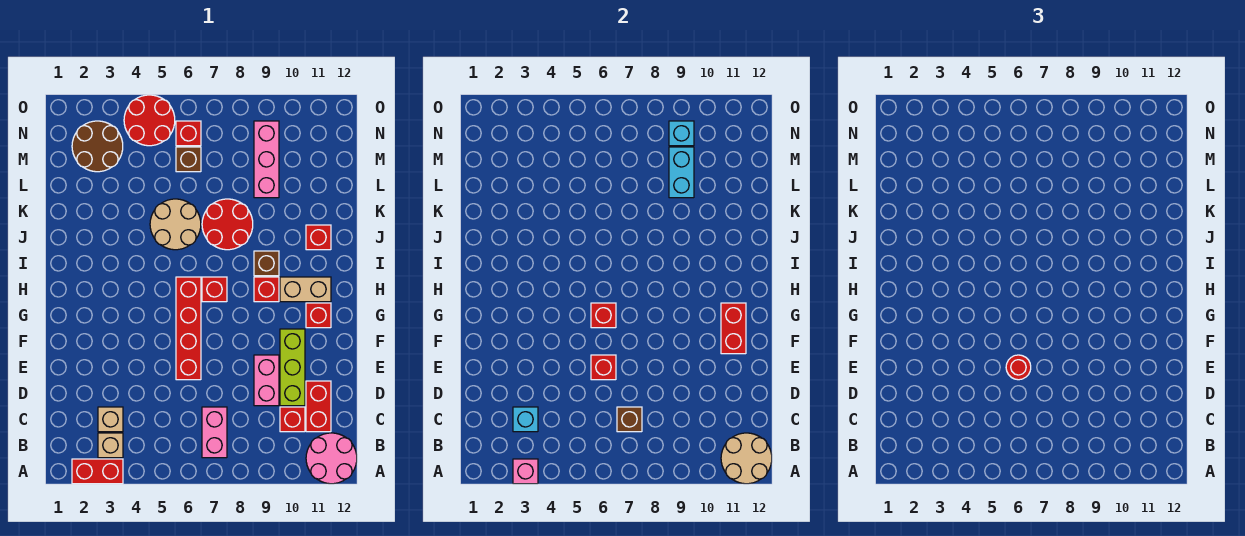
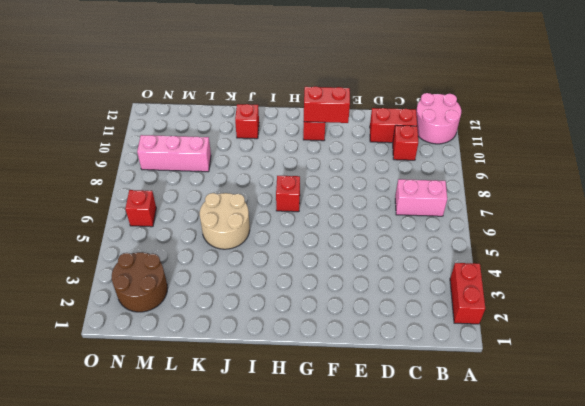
none -> tan 1x1 brick [98,433,123,458]
none -> tan 1x1 brick [98,407,123,432]
none -> pink 1x2 brick [254,355,279,406]
none -> lime 1x3 brick [280,329,305,406]

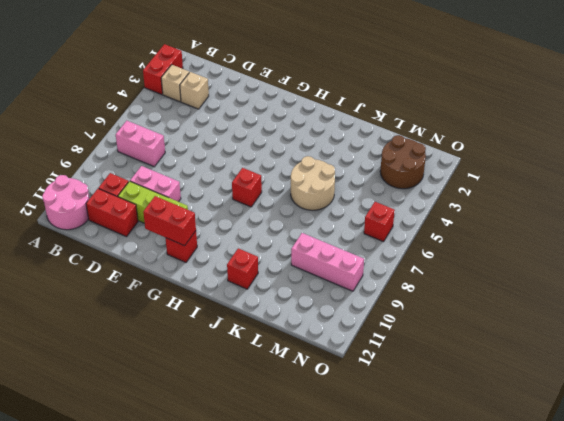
none -> red 1x4 brick [176,277,201,380]
none -> red 1x1 brick [254,277,279,302]
none -> tan 1x2 brick [280,277,331,302]
none -> brown 1x1 brick [254,251,279,276]

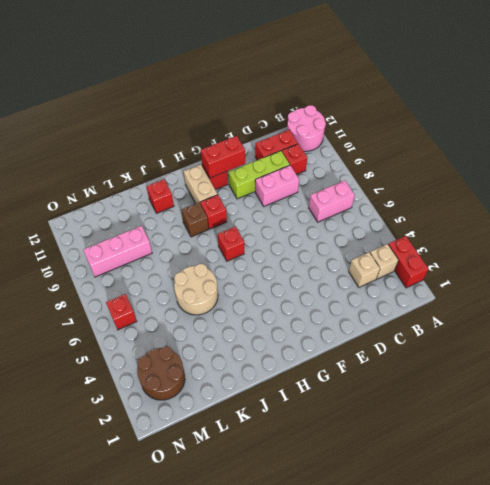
none -> red 1x4 brick [176,277,201,380]
none -> red 2x2 round brick [202,199,253,250]
none -> brown 1x1 brick [176,147,201,172]
none -> red 2x2 round brick [124,95,175,146]

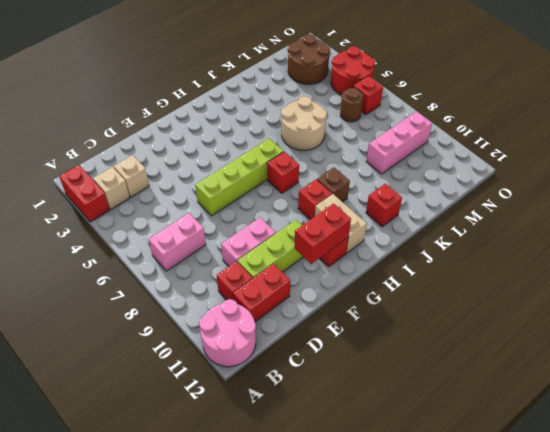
lime 1x4 brick [195,138,284,216] -> red 1x4 brick [176,277,201,380]
brown 1x1 round brick [340,88,363,122] -> brown 1x1 brick [176,147,201,172]
none -> red 2x2 round brick [202,199,253,250]
none -> pink 1x1 brick [513,459,538,484]
none -> tan 2x2 round brick [721,433,772,484]
none -> cyan 1x1 brick [513,407,538,432]

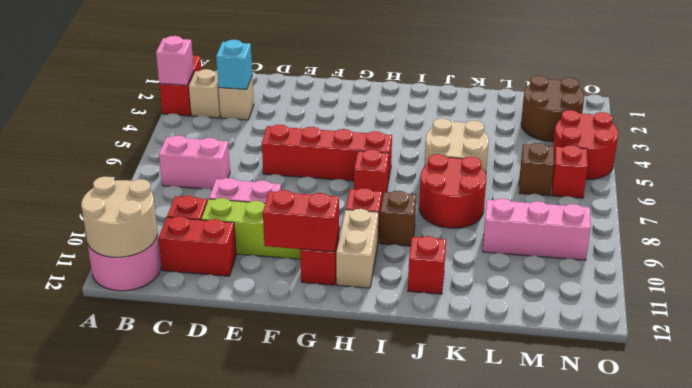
none -> brown 1x1 brick [617,407,642,432]
none -> red 1x1 brick [591,355,616,380]
none -> red 1x1 brick [591,303,616,328]
none -> cyan 1x2 brick [669,147,694,198]

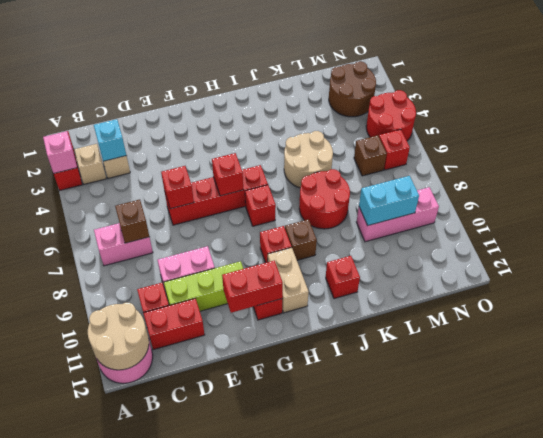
none -> cyan 1x1 brick [669,121,694,146]
none -> red 1x1 round brick [1006,355,1031,380]

